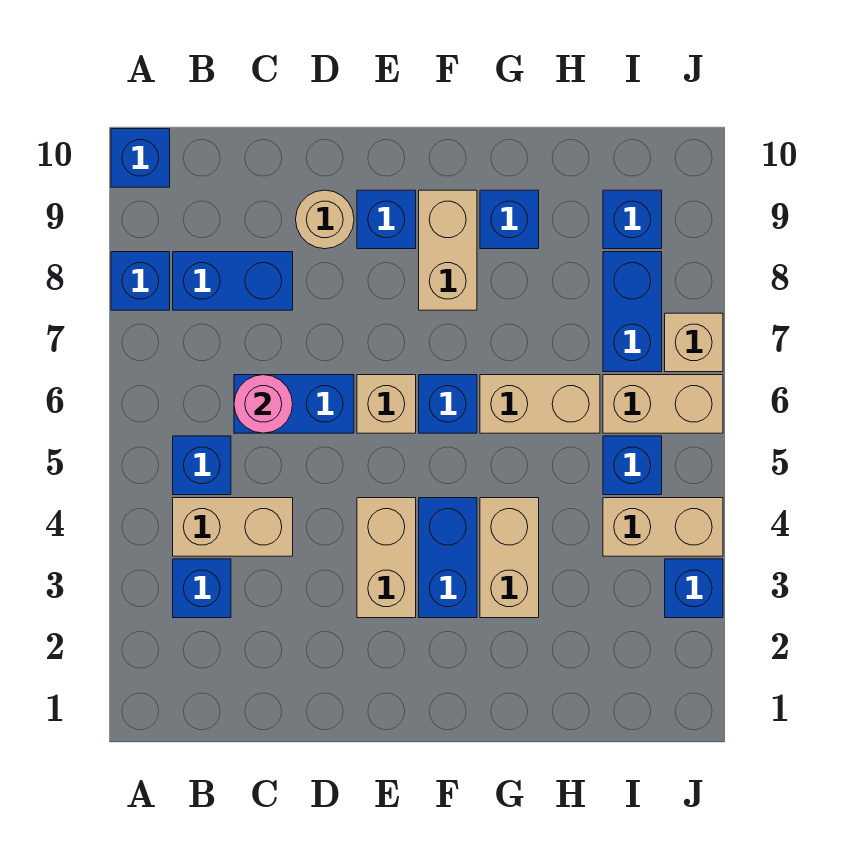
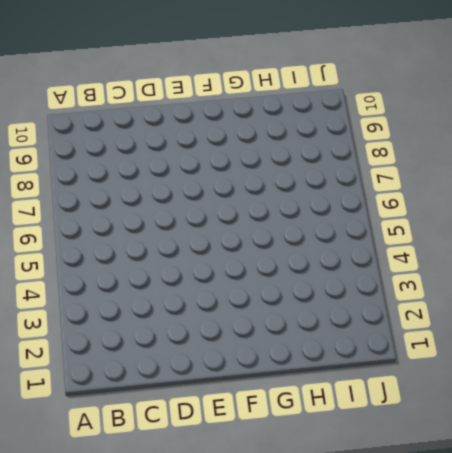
none -> blue 1x1 brick [111,252,170,310]
none -> blue 1x1 brick [111,129,170,187]
none -> blue 1x1 brick [173,559,231,618]

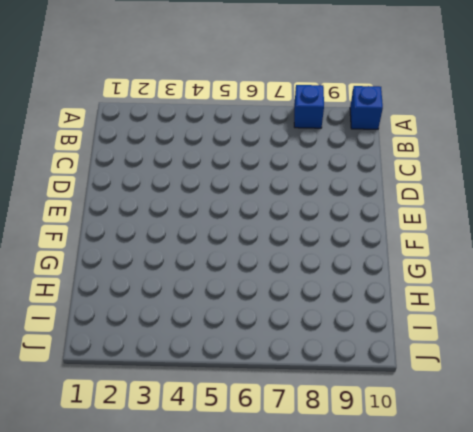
none -> blue 1x1 brick [173,559,231,618]
none -> tan 1x2 brick [173,498,293,556]
none -> blue 1x1 brick [173,436,231,495]

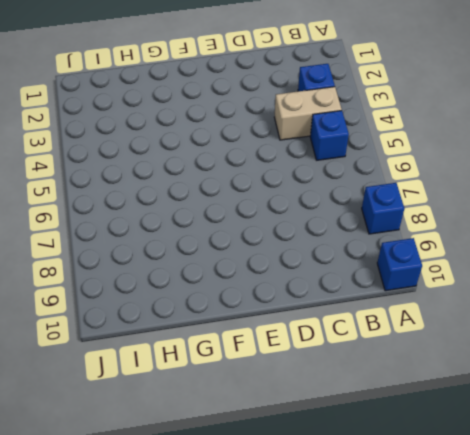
none -> blue 1x2 brick [173,252,293,310]
none -> blue 1x2 brick [234,375,354,433]
none -> tan 1x1 round brick [296,190,354,249]

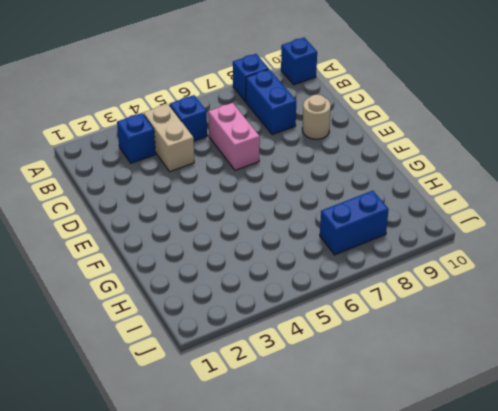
pink 1x2 brick [208,103,260,170] -> blue 1x2 brick [234,375,354,433]
none -> tan 1x2 brick [357,498,416,618]
none -> tan 1x1 brick [357,375,416,433]
none -> blue 1x1 brick [357,190,416,249]

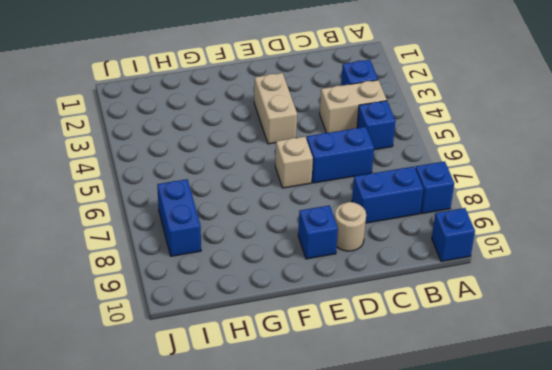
none -> blue 1x2 brick [419,498,477,618]
none -> blue 1x1 brick [419,375,477,433]
none -> tan 1x2 brick [419,190,477,310]

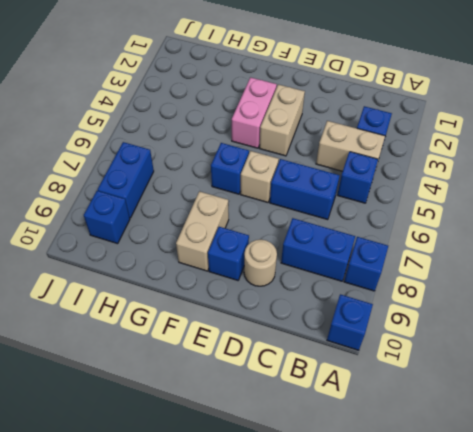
pink 1x2 brick [232,77,277,148] -> blue 1x2 brick [419,498,477,618]
none -> tan 1x2 brick [480,498,539,618]
none -> tan 1x2 brick [480,375,600,433]
none -> blue 1x1 brick [480,190,539,249]

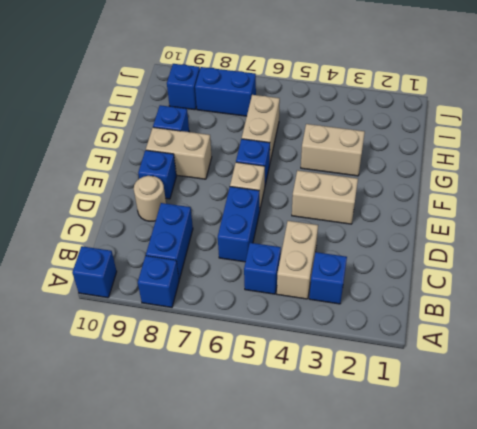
none -> blue 1x2 brick [419,498,477,618]
none -> tan 1x2 brick [603,498,723,556]
none -> blue 1x1 brick [603,436,662,495]

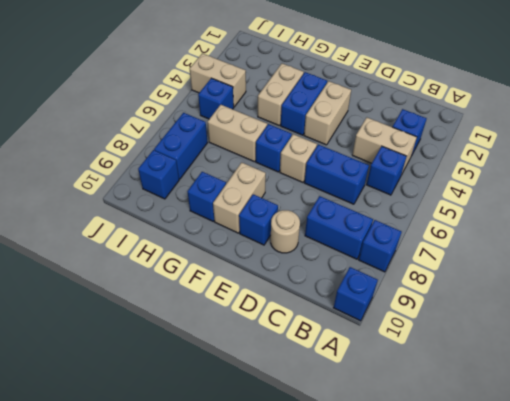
none -> tan 1x2 brick [603,375,723,433]
none -> blue 1x1 brick [665,559,723,618]
none -> tan 1x1 brick [665,313,723,372]

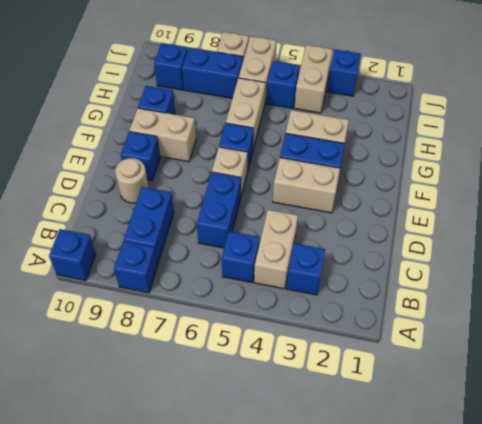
none -> pink 1x1 round brick [234,375,293,433]

